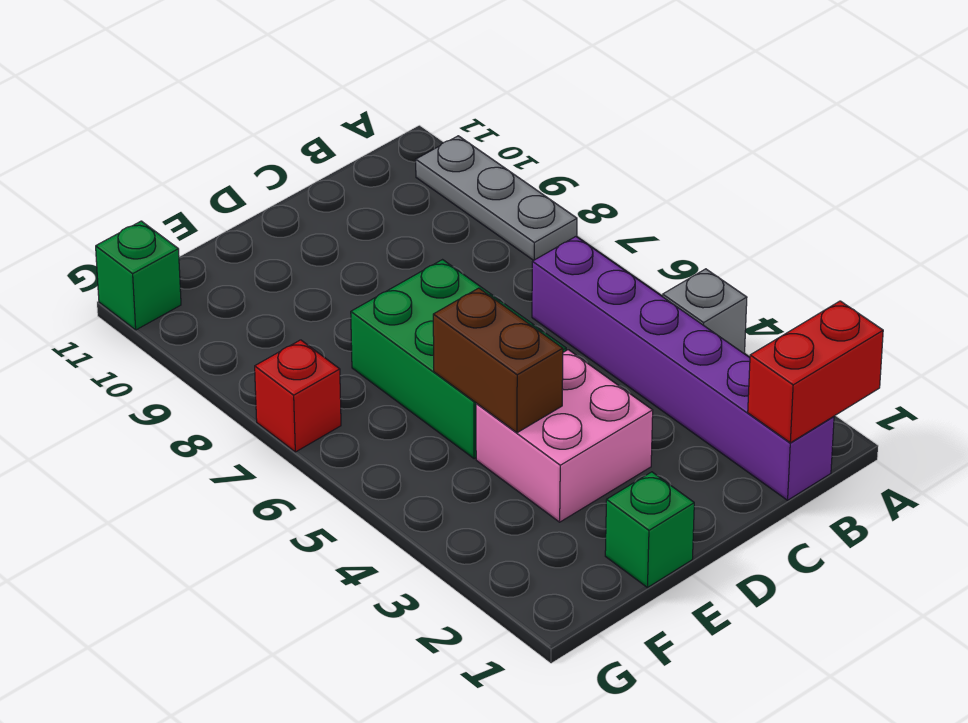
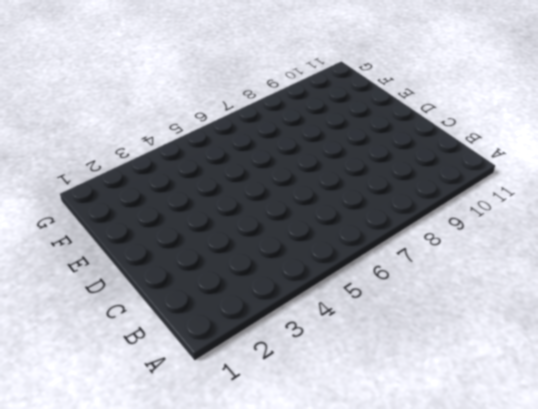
none -> grey 1x1 brick [663,269,747,354]
none -> grey 1x3 plate [416,136,577,260]

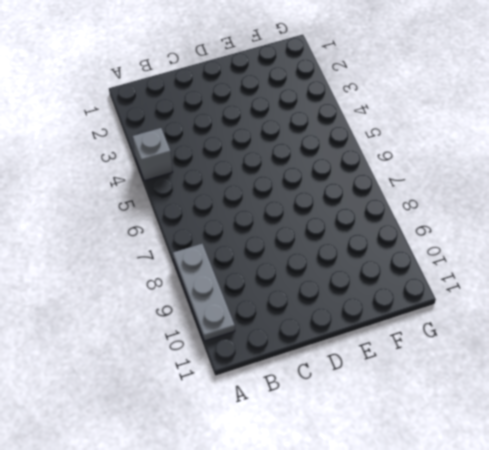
none -> purple 1x6 brick [532,237,834,500]
none -> pink 2x2 brick [476,350,653,522]

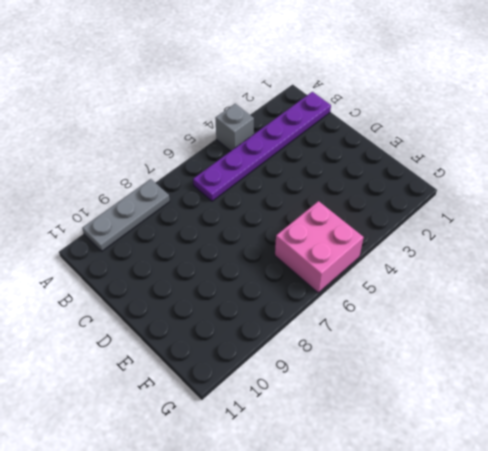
purple 1x6 plate [193,92,331,201] -> purple 1x6 brick [532,237,834,500]
pink 2x2 brick [275,201,364,293] -> pink 2x2 brick moved to [476,350,653,522]
none -> green 2x3 brick [351,260,566,459]
none -> green 1x1 brick [605,472,694,588]

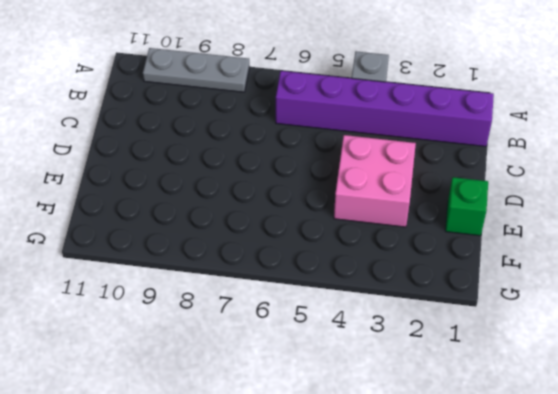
none -> green 2x3 brick [351,260,566,459]
none -> red 1x1 brick [255,340,341,452]

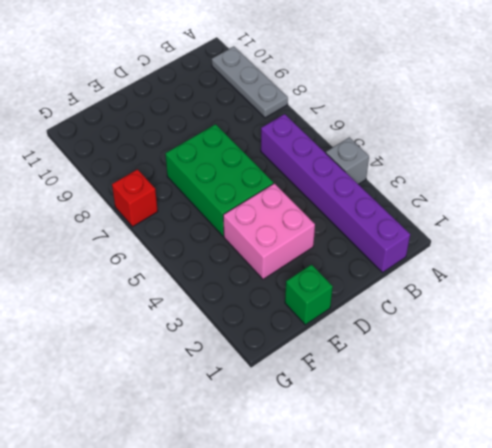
none -> green 1x1 brick [96,221,181,330]
none -> red 1x2 brick [748,301,883,443]

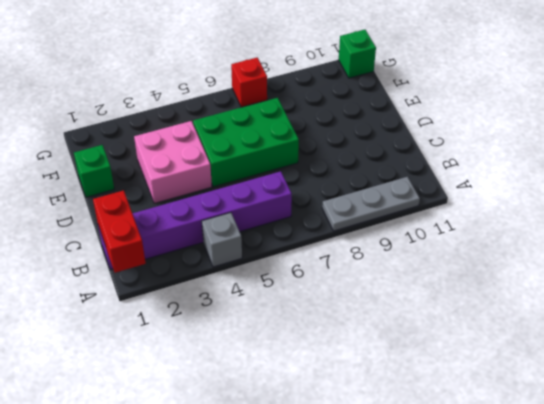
none -> brown 1x2 brick [433,288,563,433]

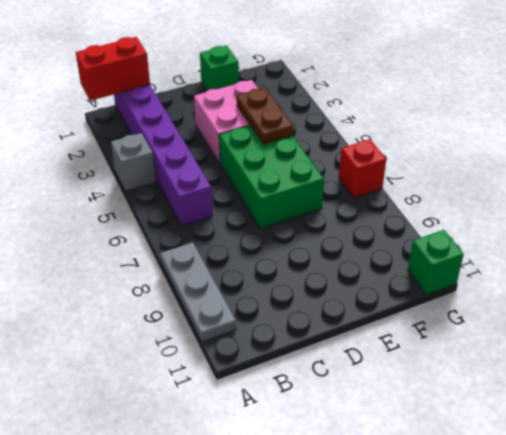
brown 1x2 plate [237,88,293,144] -> brown 1x2 brick [433,288,563,433]

